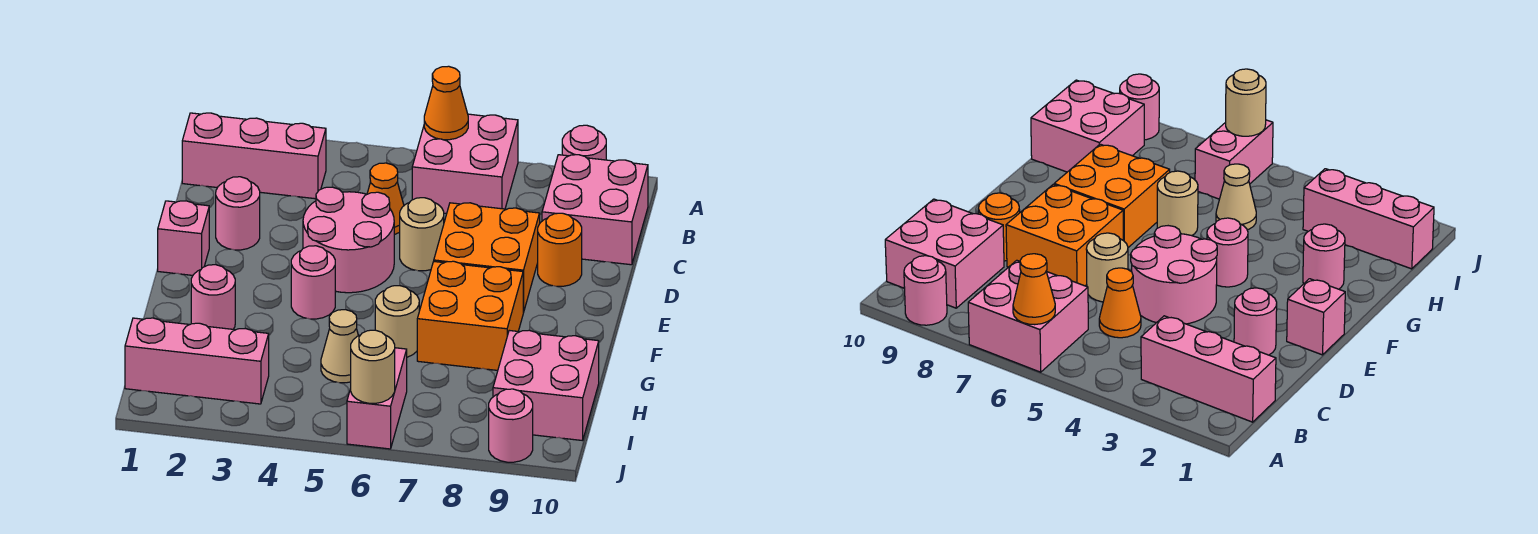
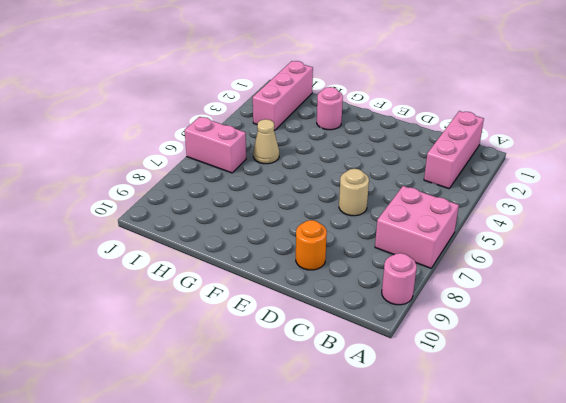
none -> pink 2x2 brick [542,155,648,265]
none -> orange 1x1 cone [367,163,404,235]
none -> pink 1x1 round brick [216,177,260,250]

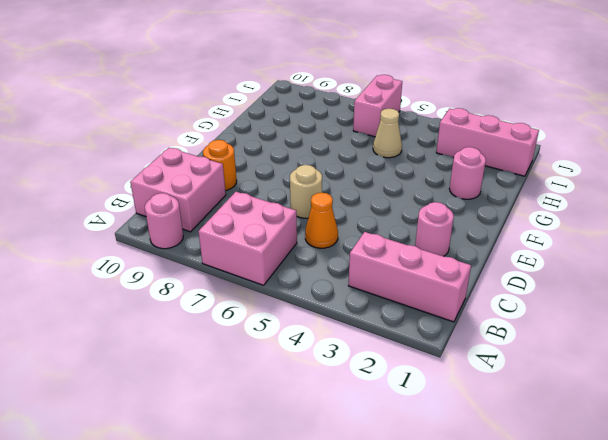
none -> pink 2x2 round brick [303,187,394,293]
none -> orange 2x2 brick [434,203,540,313]
none -> pink 1x1 brick [158,201,209,275]

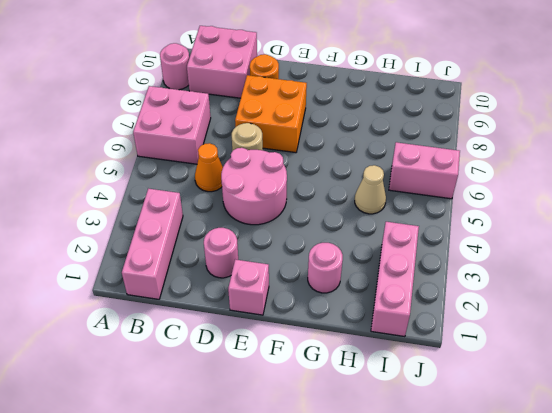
none -> pink 1x1 round brick [291,246,335,319]
none -> orange 2x2 brick [417,261,523,370]
none -> tan 1x1 round brick [375,286,419,357]

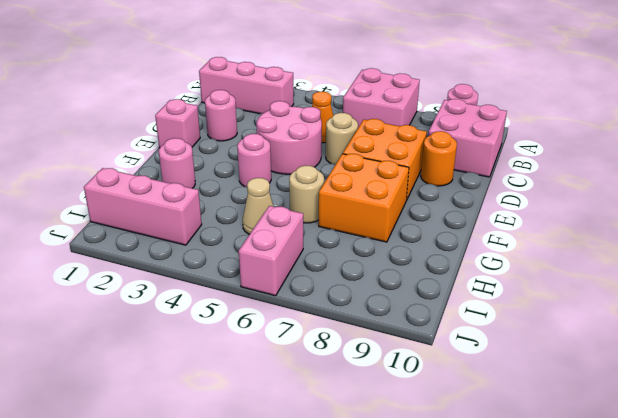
none -> pink 2x2 brick [493,330,599,441]
none -> pink 1x1 round brick [489,389,533,462]
none -> orange 1x1 cone [424,66,468,140]

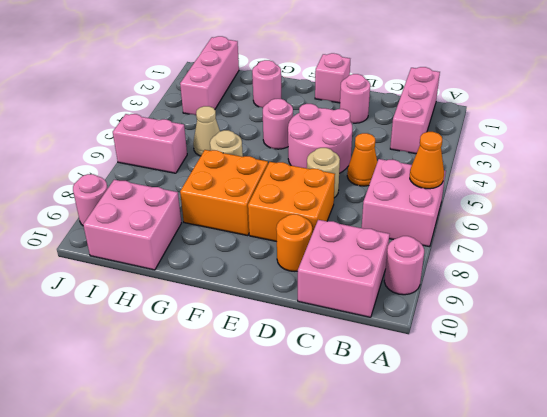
none -> tan 1x1 round brick [351,330,395,403]

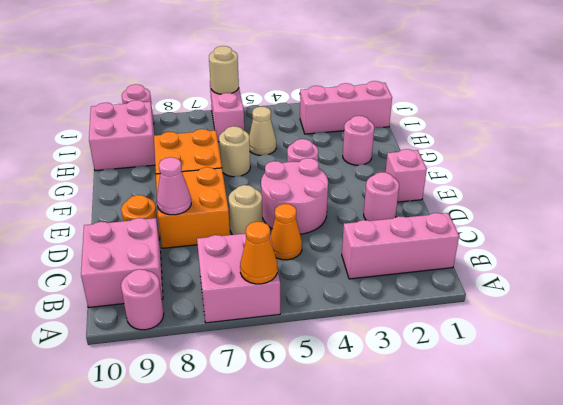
pink 1x1 cone [157,157,191,215] -> none

